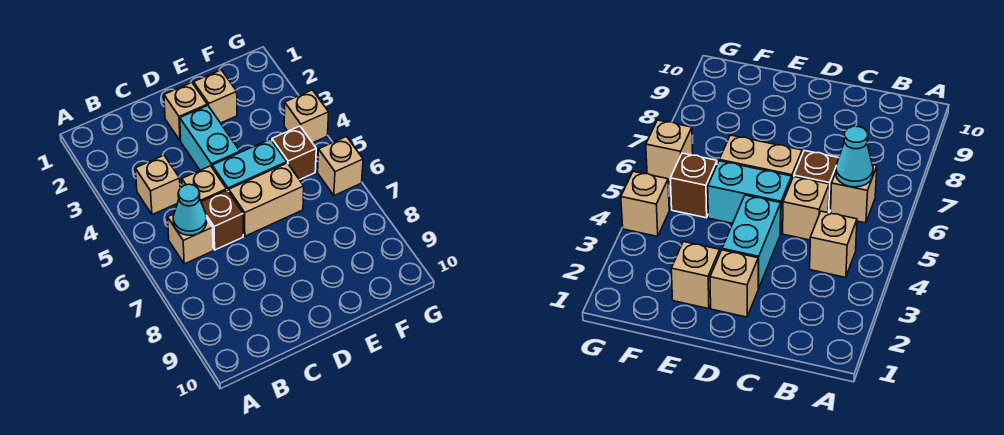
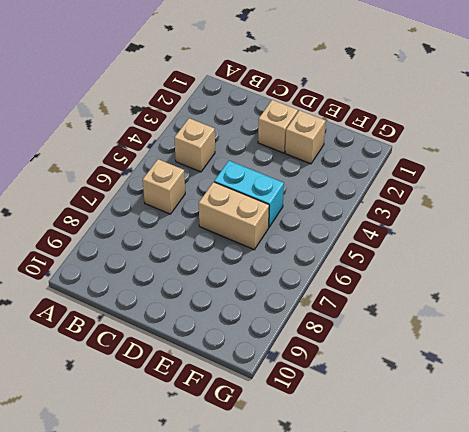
none -> tan 1x1 brick [182,166,226,202]
none -> brown 1x1 brick [201,190,243,250]
none -> cyan 1x2 brick [180,105,240,170]

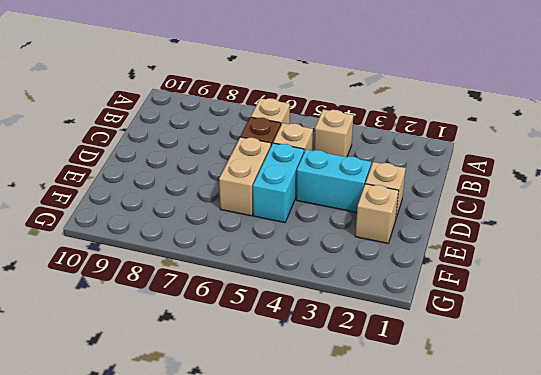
none -> brown 1x1 brick [272,126,316,180]
none -> tan 1x1 brick [284,90,329,143]
none -> tan 1x1 brick [318,137,363,195]

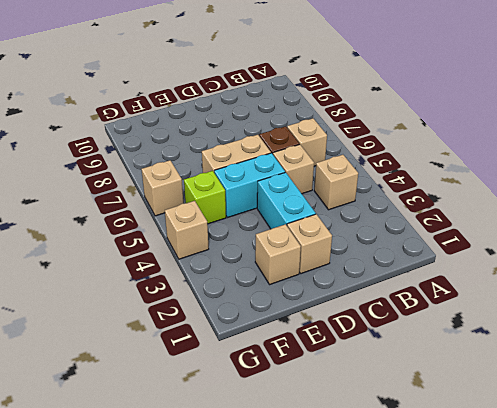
lime 1x1 brick [184,171,226,224] -> brown 1x1 brick [272,126,316,180]
none -> cyan 1x1 cone [173,184,207,235]

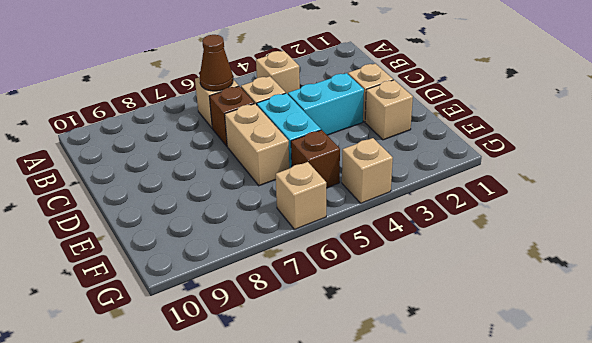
brown 1x1 cone [200,35,233,91] -> cyan 1x1 cone [173,184,207,235]

